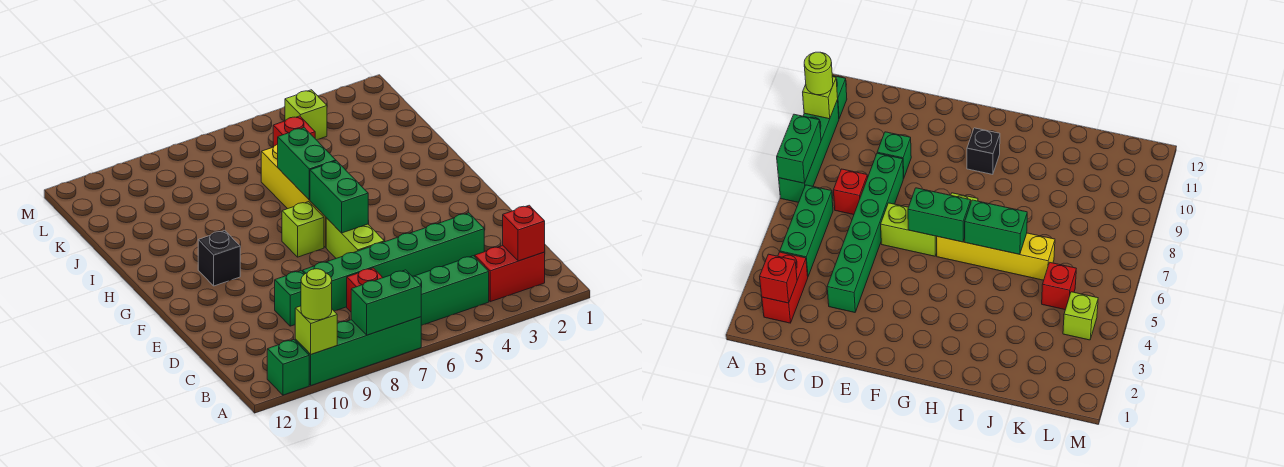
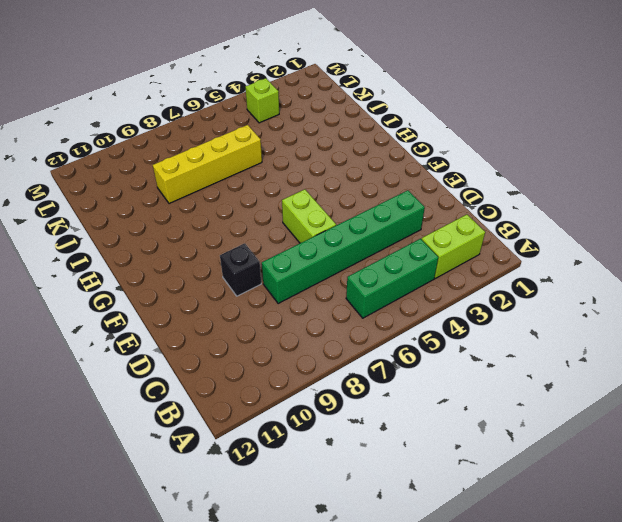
lime 1x2 brick [421,215,485,278] -> red 1x2 brick [475,246,545,302]
black 1x1 brick [220,243,261,296] -> black 1x1 brick moved to [198,230,240,286]
yellow 1x4 brick [153,125,262,204] -> yellow 1x4 brick turned to [261,144,326,248]
none -> green 1x4 brick [295,317,421,385]
none -> green 1x1 brick [267,340,309,395]
none -> red 1x1 brick [347,268,383,312]

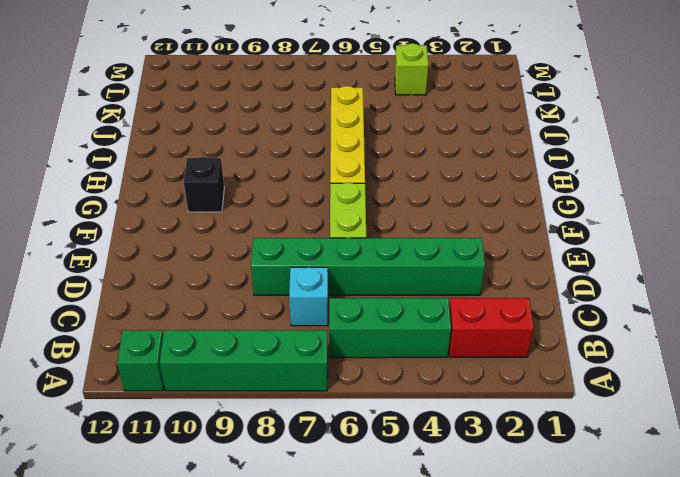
cyan 1x1 brick [289,267,328,326] -> red 1x1 brick [347,268,383,312]
none -> green 1x1 brick [275,271,304,326]
none -> lime 1x1 brick [282,202,324,257]
none -> red 1x1 brick [273,116,315,147]

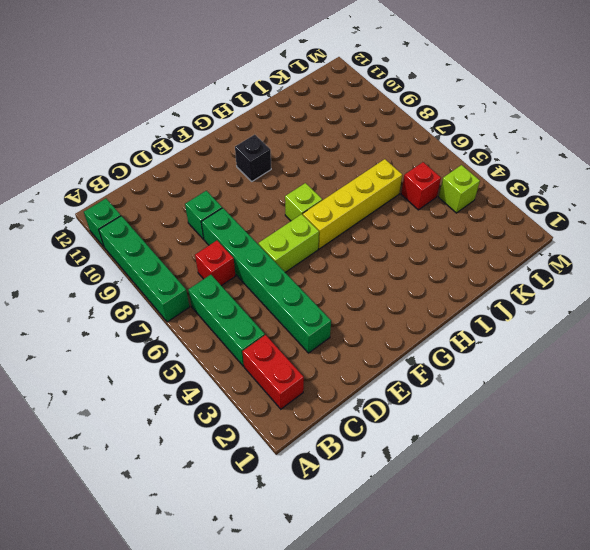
none -> green 1x2 brick [351,270,421,335]
none -> lime 1x1 brick [295,306,337,354]
none -> red 1x1 brick [503,205,545,261]

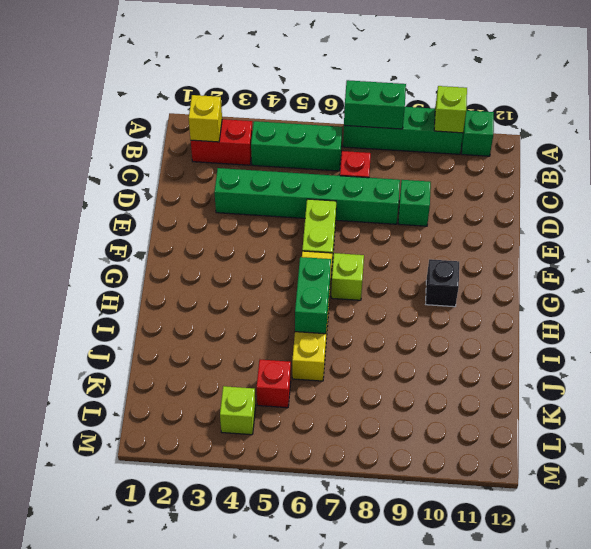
yellow 1x1 brick [189,95,222,142] -> red 1x1 brick [503,205,545,261]
none -> green 1x2 brick [310,161,368,233]
none -> lime 1x1 round brick [301,269,332,320]

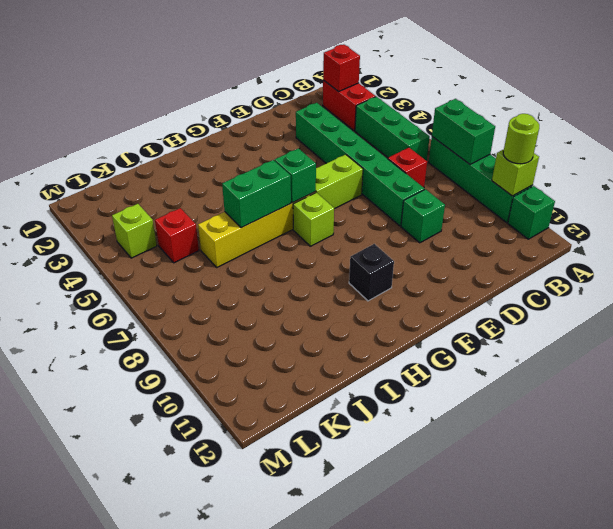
green 1x1 brick [275,148,316,203] -> green 1x2 brick [310,161,368,233]

